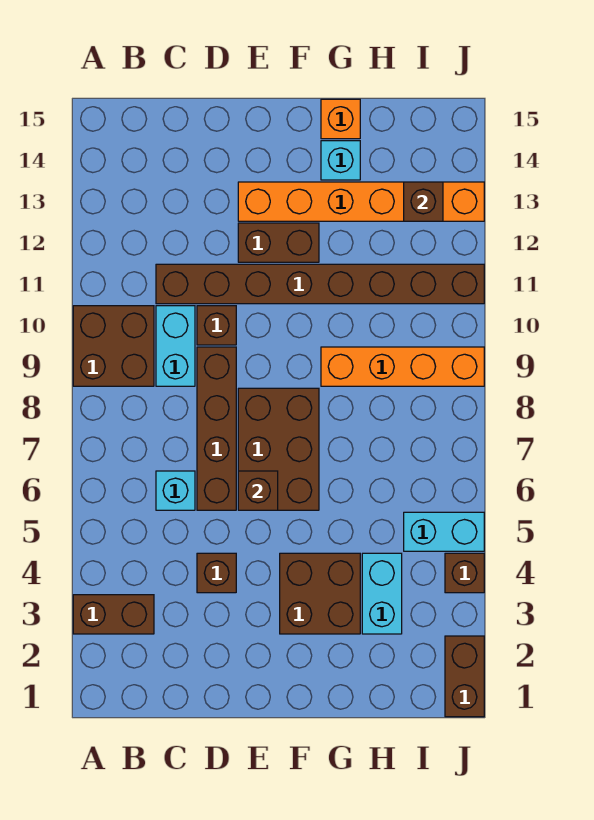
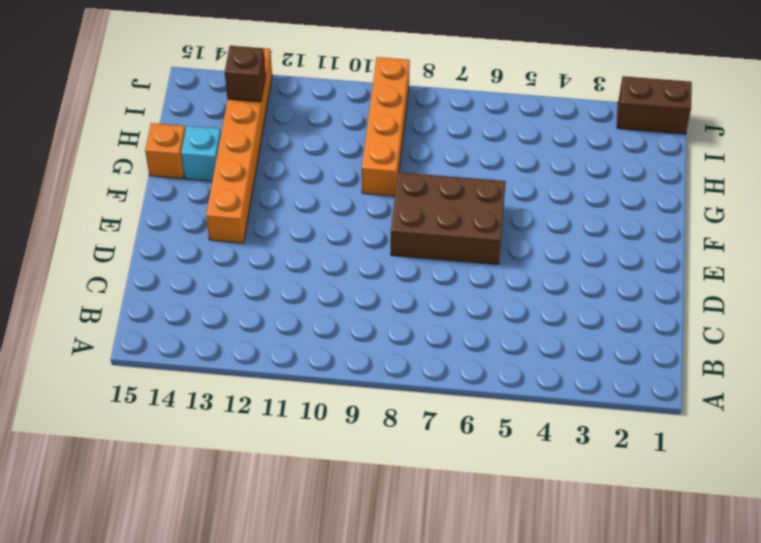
none -> brown 1x2 brick [73,595,154,634]
none -> brown 2x2 brick [73,306,154,386]
none -> cyan 1x1 brick [156,471,195,510]

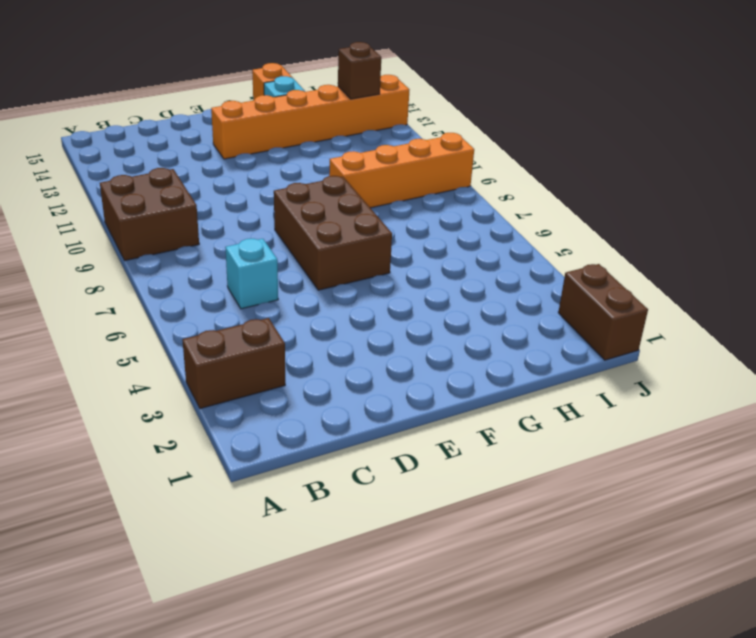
none -> cyan 1x2 brick [156,306,195,386]
none -> brown 1x8 brick [156,264,484,304]
none -> brown 1x1 brick [197,553,236,593]

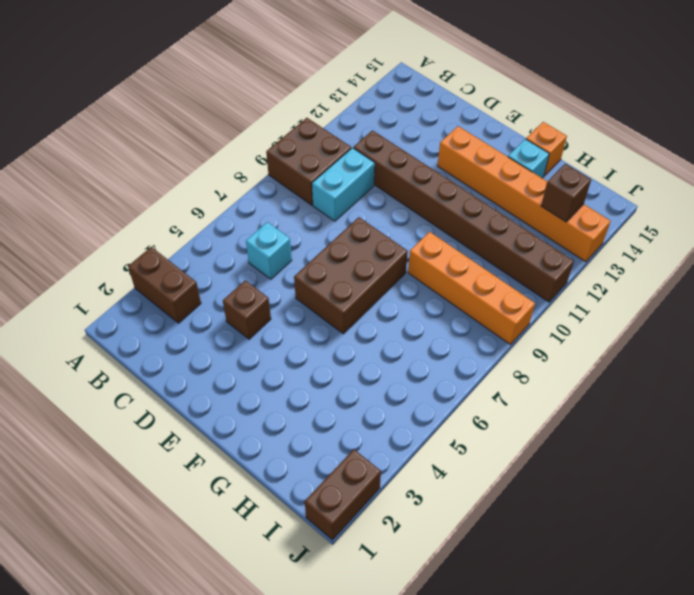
none -> brown 1x4 brick [197,347,236,510]
none -> brown 1x1 brick [197,306,236,345]
none -> brown 1x2 brick [238,223,319,262]

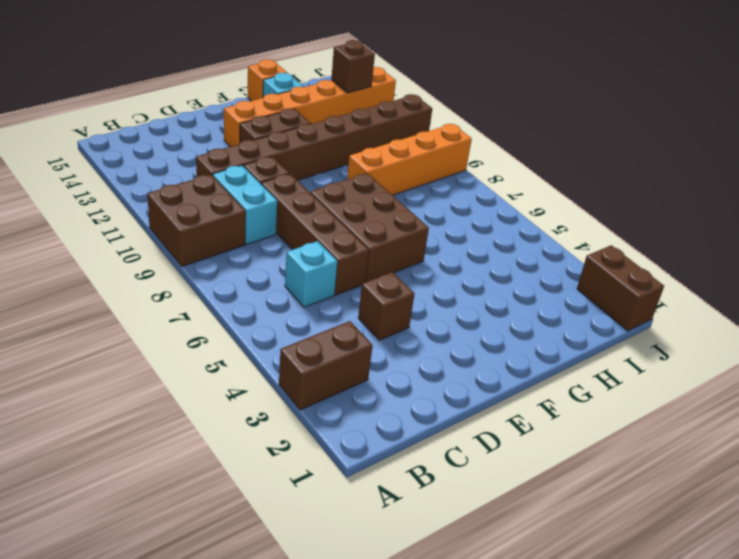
none -> brown 2x2 brick [280,553,360,634]
none -> cyan 1x2 brick [362,553,402,634]
none -> cyan 1x2 brick [404,512,484,551]

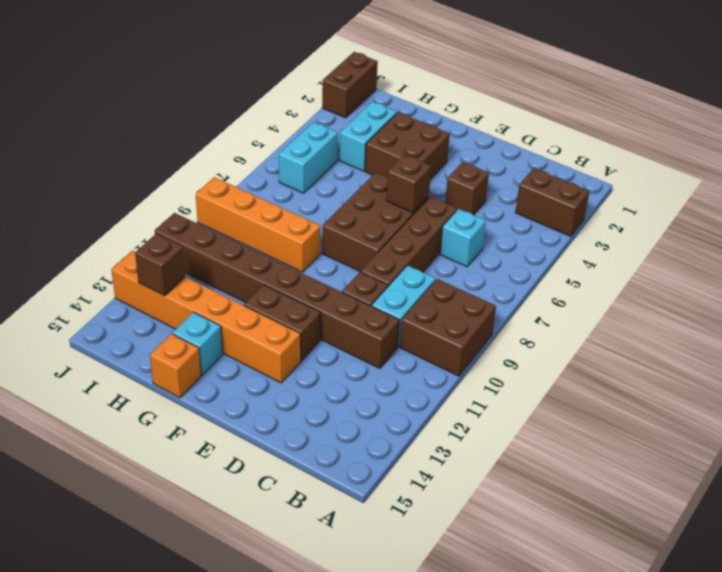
cyan 1x2 brick [279,122,338,193] -> cyan 1x2 brick turned to [404,512,484,551]
none -> brown 1x1 brick [445,553,484,593]

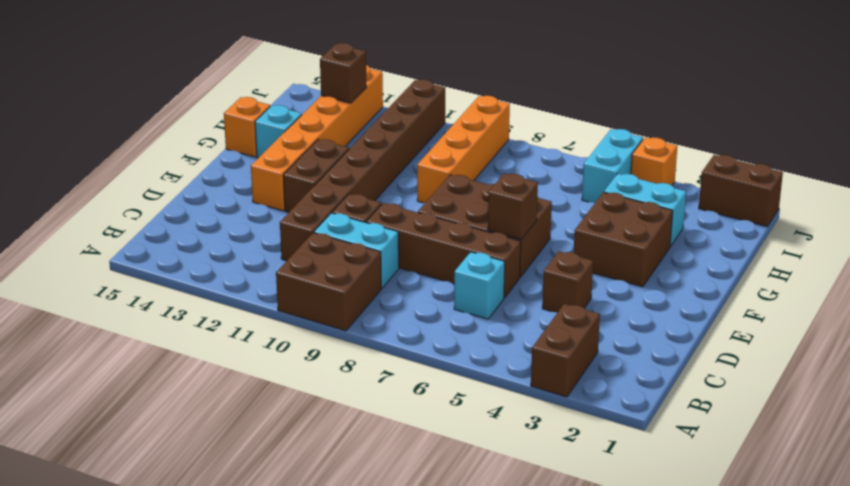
orange 1x1 brick [631,137,677,185] -> brown 1x1 brick [445,553,484,593]

